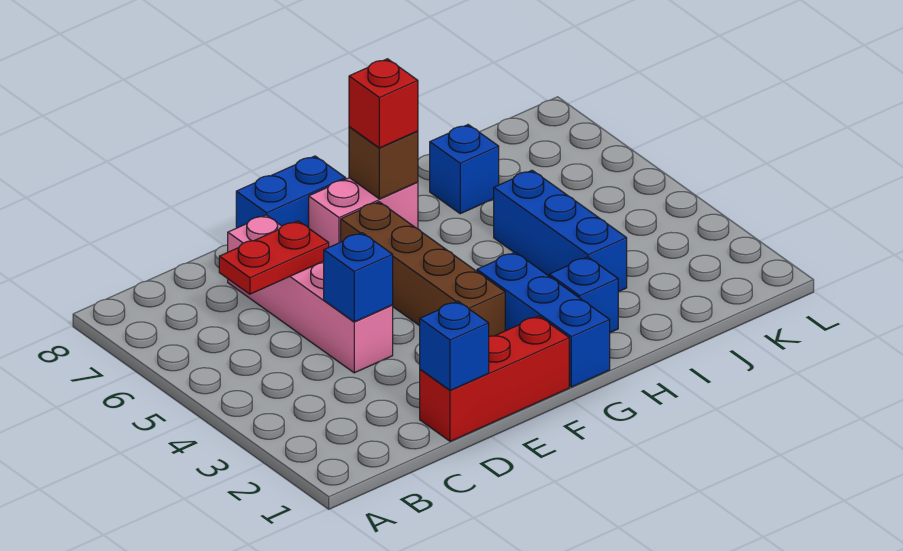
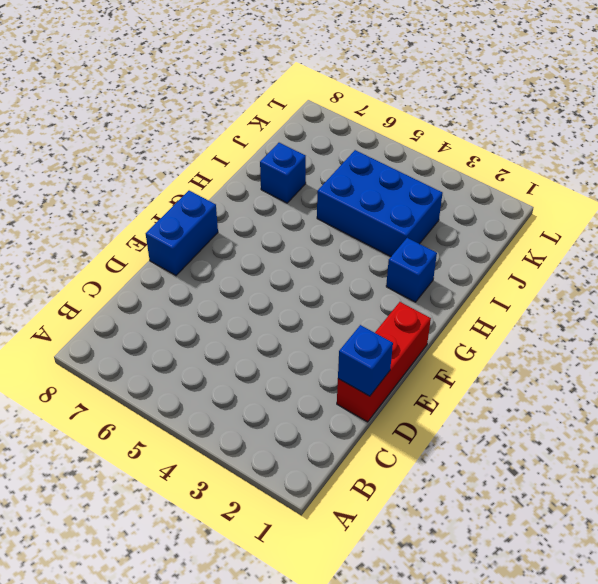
blue 2x3 brick [317,150,443,256] -> blue 1x3 brick [494,170,627,292]
none -> pink 1x4 brick [228,215,393,373]
none -> brown 1x4 brick [341,202,505,336]
none -> pink 1x2 brick [309,178,418,247]

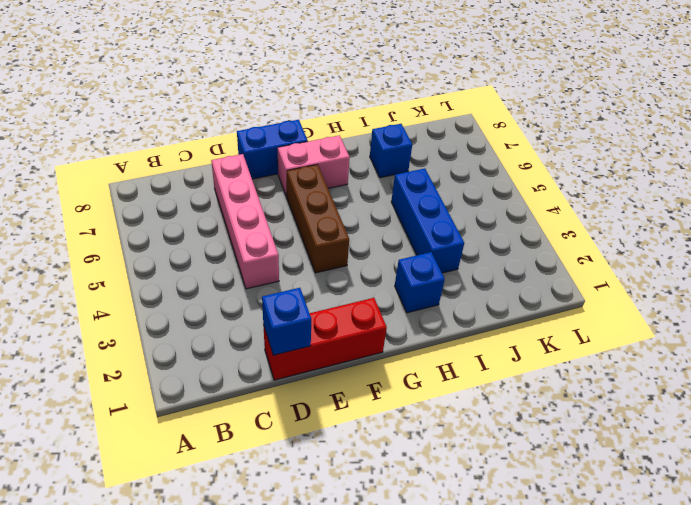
brown 1x3 brick [287,164,349,273] -> brown 1x4 brick [341,202,505,336]
none -> blue 1x3 brick [477,252,610,387]
none -> red 1x2 plate [219,221,329,294]
none -> blue 1x1 brick [324,233,393,322]

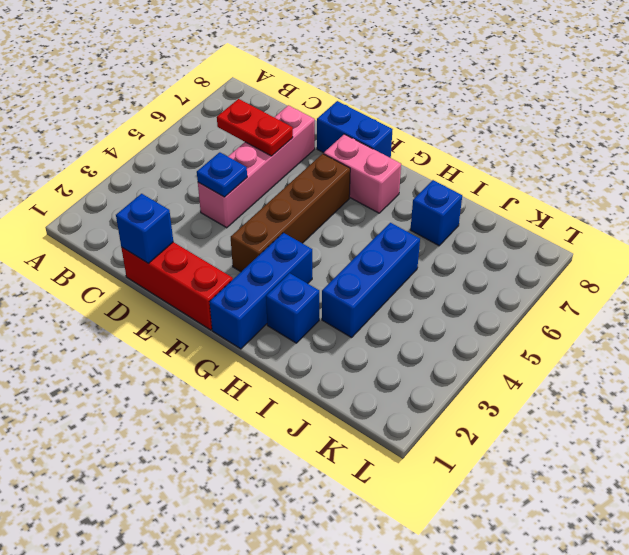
blue 1x1 plate [197,152,247,197] -> blue 1x1 brick [324,233,393,322]
none -> brown 1x1 brick [349,127,418,199]
none -> red 1x1 brick [349,59,418,148]

